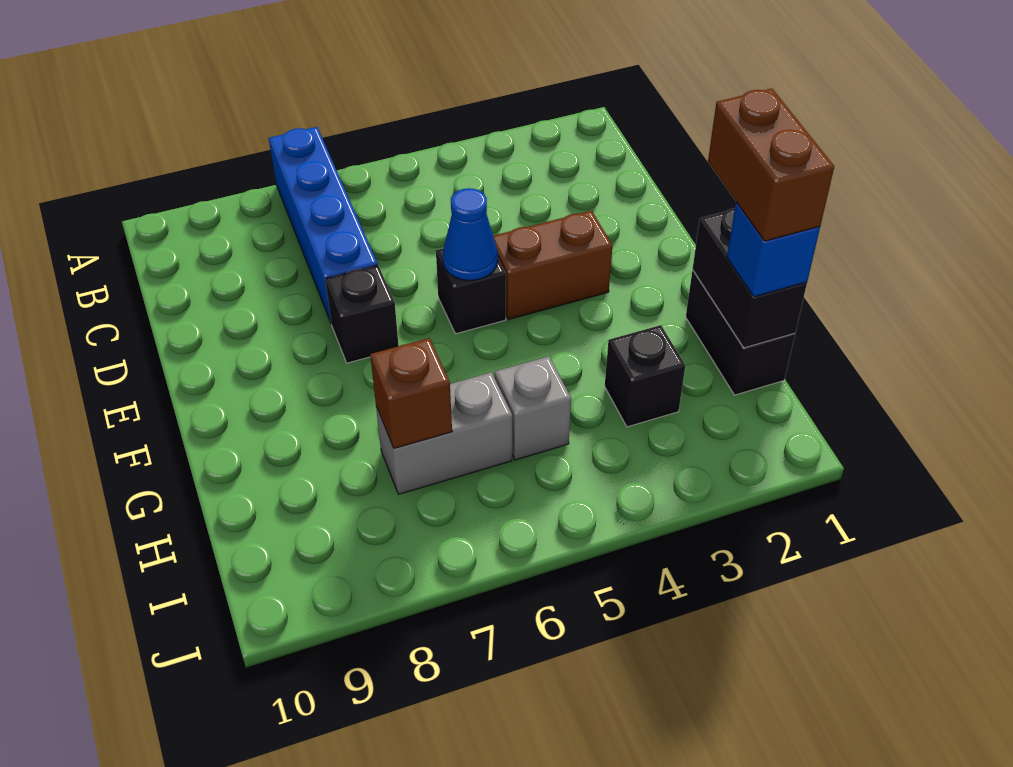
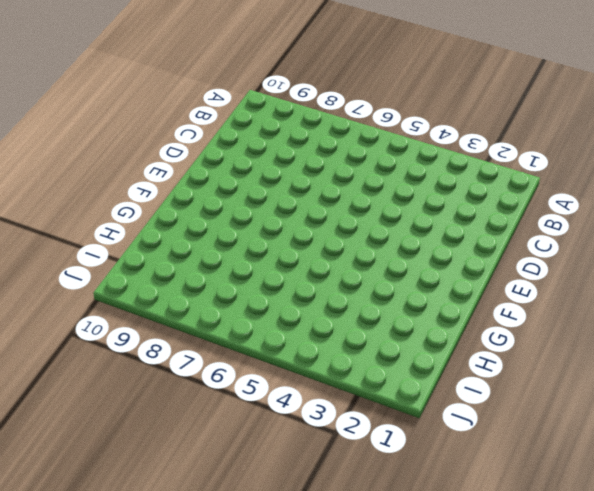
none -> blue 1x4 brick [269,127,378,323]
none -> brown 1x2 brick [493,211,613,319]
none -> black 1x1 brick [436,248,506,334]

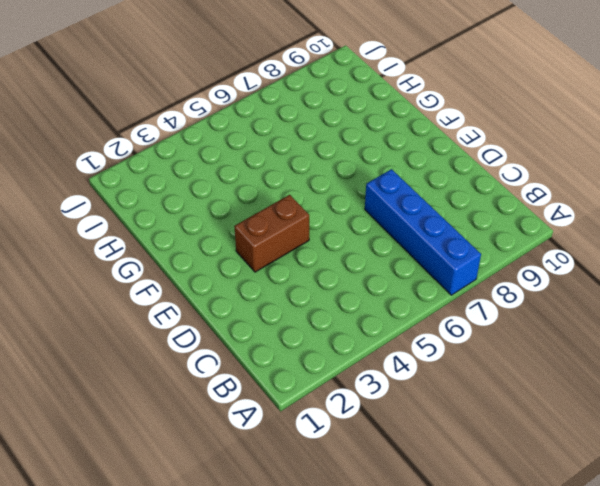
none -> black 1x1 brick [436,248,506,334]
none -> black 1x1 brick [325,265,399,363]
none -> black 1x2 brick [686,270,795,395]

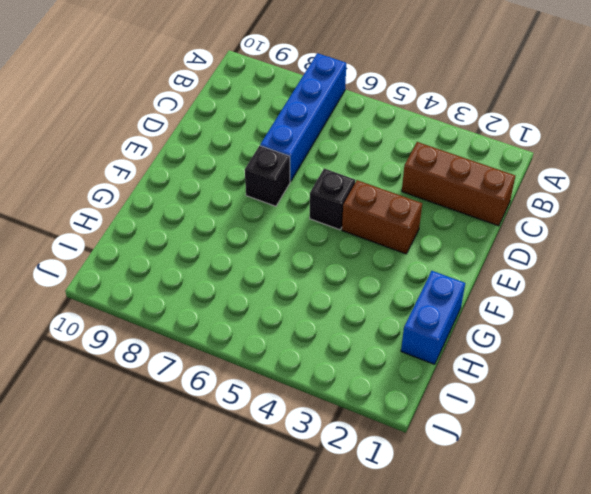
brown 1x3 brick [402,142,515,226] -> none
blue 1x2 brick [401,271,465,364] -> black 1x2 brick [686,270,795,395]
none -> black 1x1 brick [605,325,685,427]
none -> grey 1x1 brick [495,356,571,460]
none -> grey 1x2 brick [376,372,512,494]

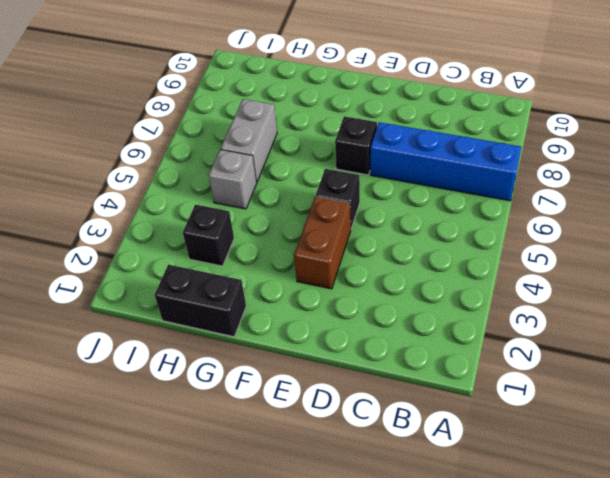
none -> blue 1x1 cone [443,188,498,280]
none -> black 1x2 brick [693,208,807,348]
none -> brown 1x1 brick [370,338,452,448]

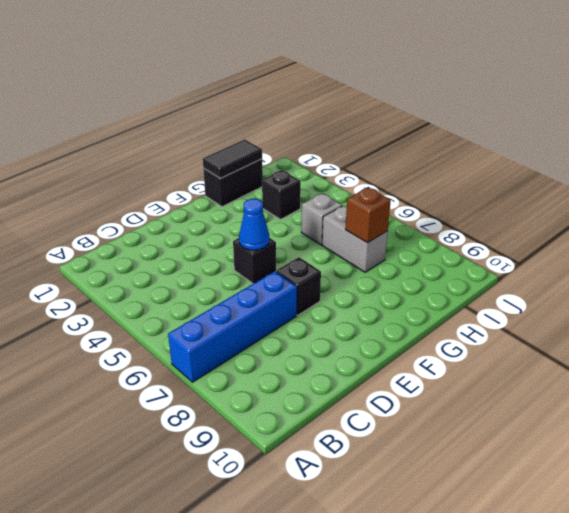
black 1x2 tile [203,139,262,178] -> black 1x2 brick [693,208,807,348]
none -> brown 1x2 brick [493,211,613,319]
none -> blue 1x1 brick [727,202,820,297]
none -> brown 1x2 brick [708,88,834,241]

